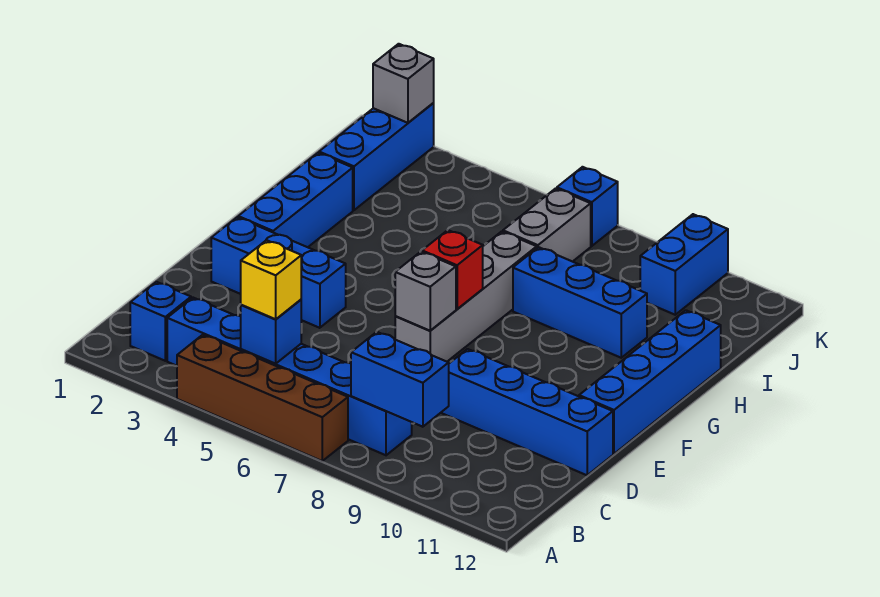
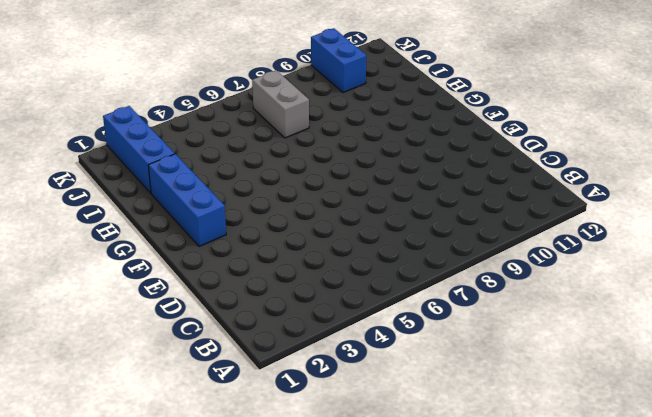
none -> brown 1x4 brick [177,335,348,461]
none -> blue 1x1 brick [130,282,191,361]
none -> blue 1x6 brick [167,298,412,455]

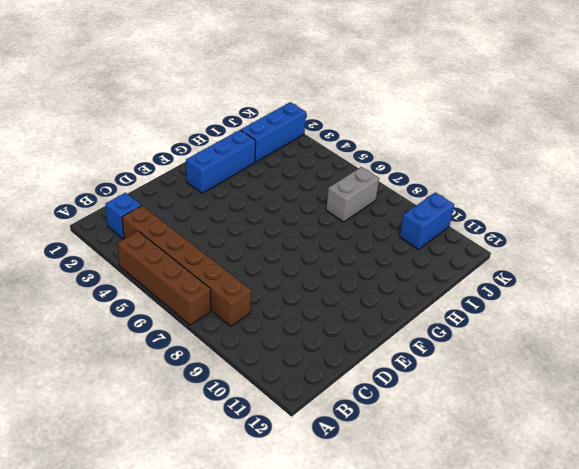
brown 1x6 brick [122,206,251,326] -> blue 1x6 brick [167,298,412,455]
none -> blue 1x4 brick [442,349,613,475]
none -> blue 1x3 brick [211,217,346,328]
none -> grey 1x4 brick [395,231,537,362]

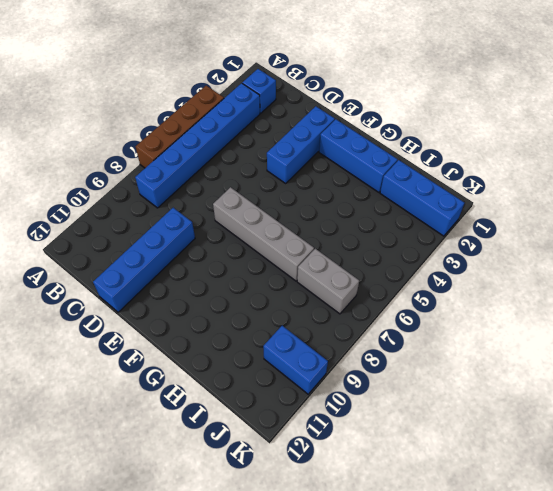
none -> blue 1x4 brick [579,310,721,454]
none -> blue 1x3 brick [513,247,647,358]
none -> blue 1x1 brick [557,167,618,246]

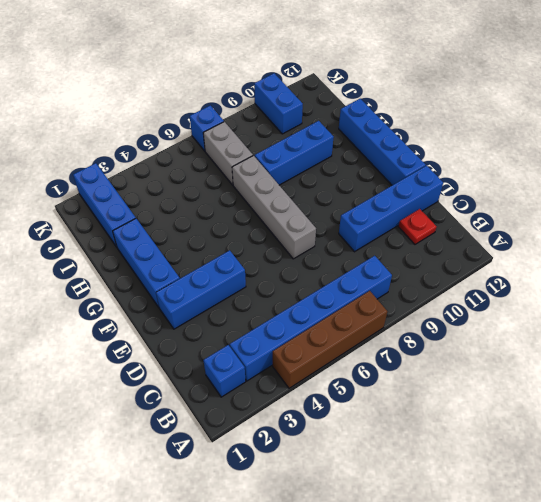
red 1x1 plate [398,209,437,244] -> none
none -> blue 1x1 brick [241,300,301,364]
none -> blue 1x2 brick [351,332,449,427]
none -> grey 1x1 brick [395,252,456,331]

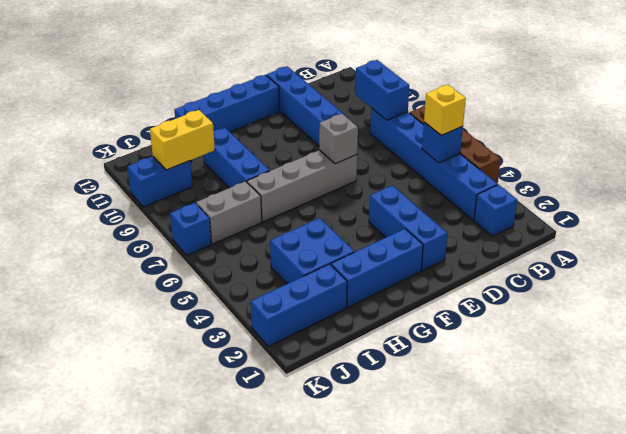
blue 2x2 brick [270,218,355,284] -> none
yellow 1x2 brick [150,110,215,170] -> none
none -> red 1x1 brick [422,230,483,309]
none -> grey 1x1 brick [373,44,434,123]

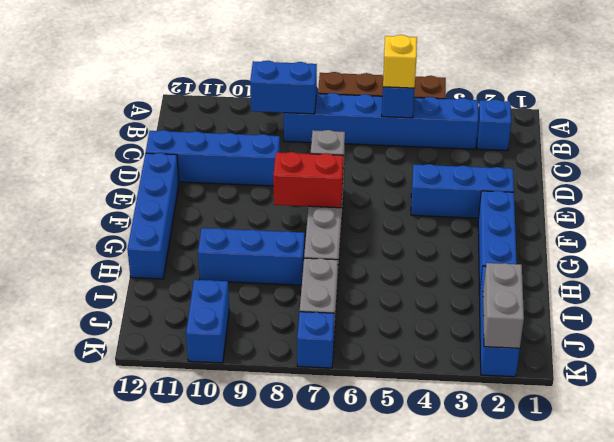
red 1x2 brick [273,152,343,208] -> red 1x1 brick [422,230,483,309]
grey 1x2 brick [483,263,524,348] -> grey 1x1 brick [373,44,434,123]

